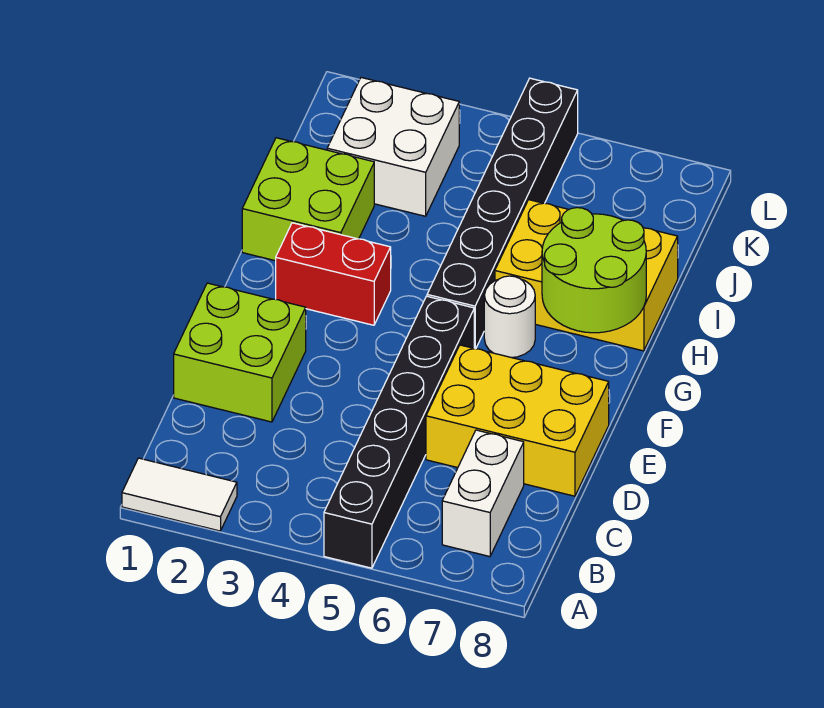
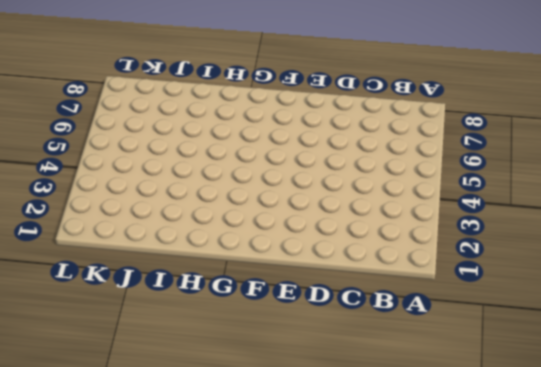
none -> white 1x2 tile [122,458,237,531]
none -> black 1x6 brick [324,296,474,568]
none -> white 1x2 brick [442,430,524,557]

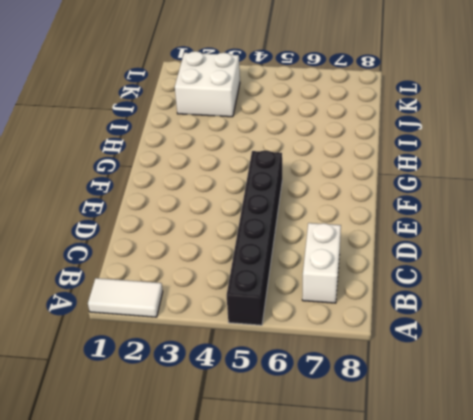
none -> lime 2x2 brick [174,283,306,422]
none -> yellow 2x3 brick [426,345,609,496]
none -> red 1x2 brick [276,223,391,325]

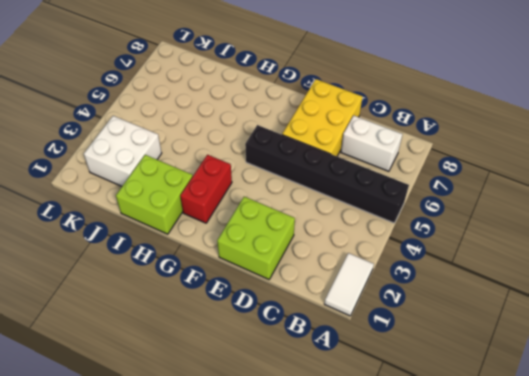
none -> black 1x6 brick [427,78,578,349]
none -> white 1x1 round brick [484,276,535,358]
none -> yellow 2x3 brick [495,200,678,351]

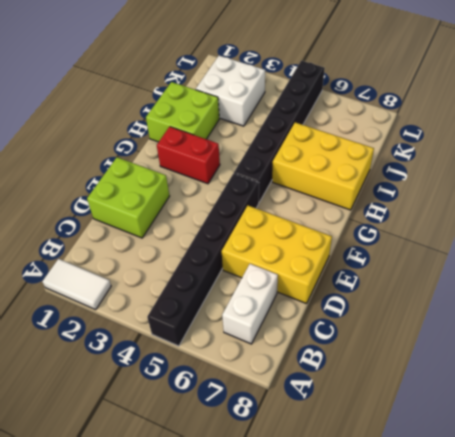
none -> white 1x1 round brick [484,276,535,358]
none -> lime 2x2 round brick [542,208,646,333]

